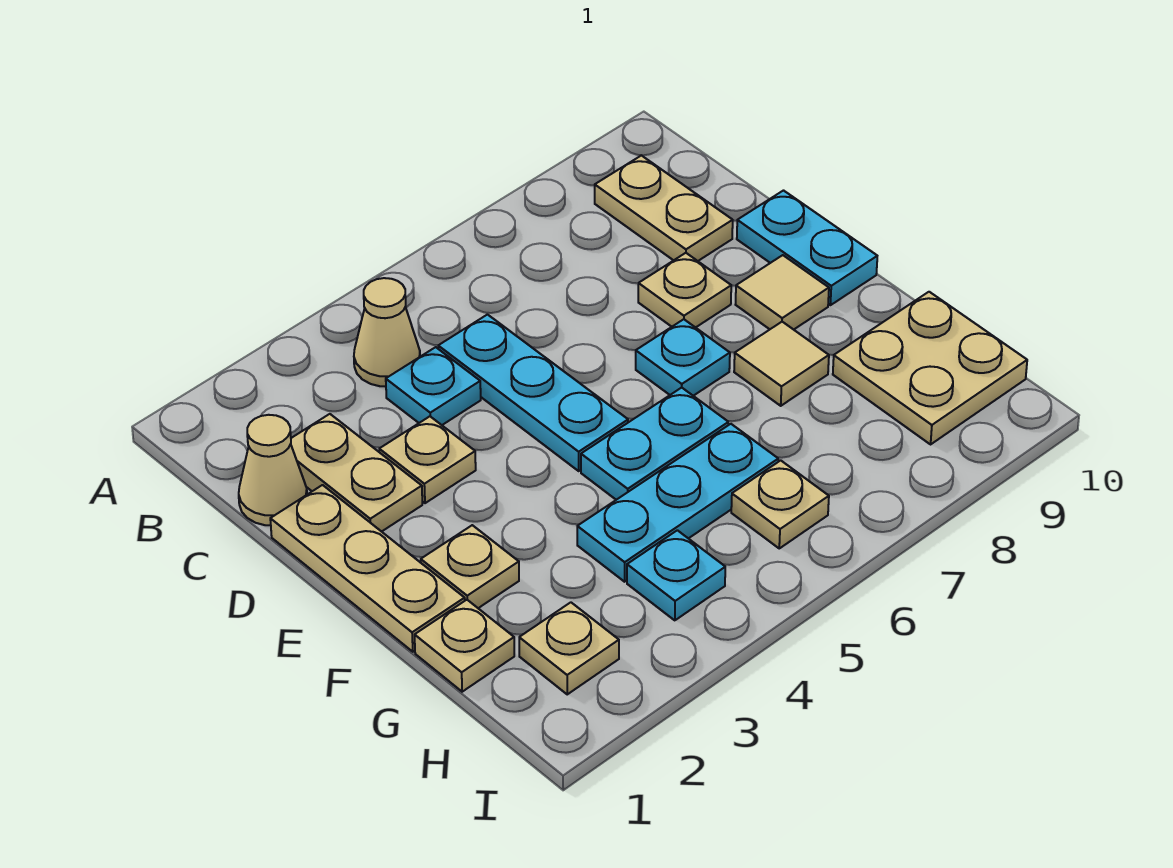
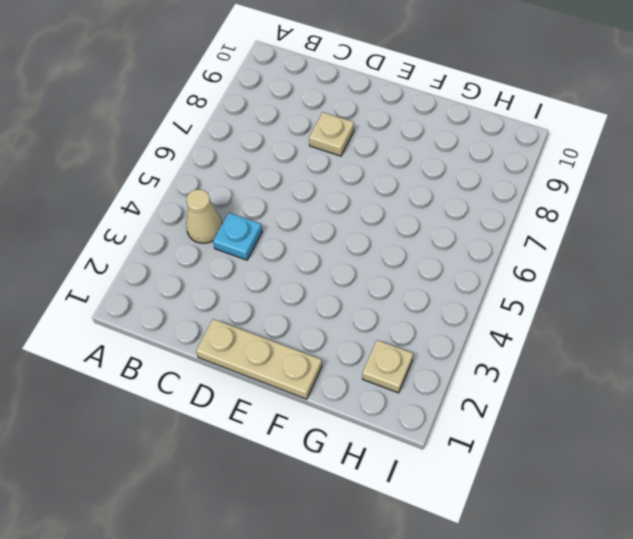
none -> tan 1x2 plate [595,155,733,261]
none -> tan 1x1 cone [239,415,307,525]
none -> tan 1x2 plate [291,414,422,532]

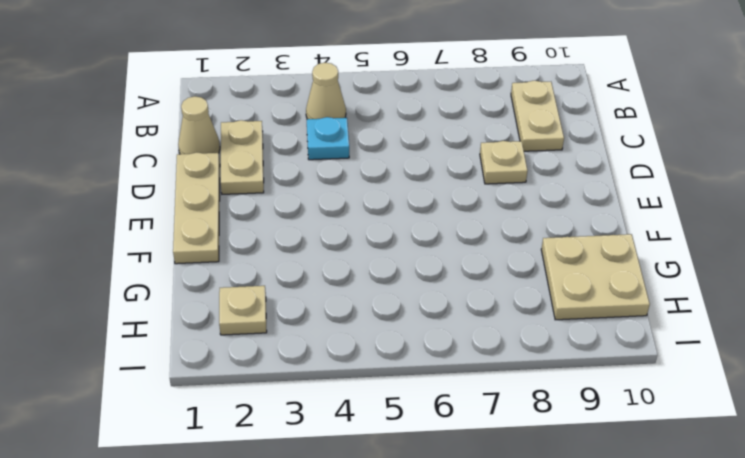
none -> cyan 1x3 plate [438,315,628,471]
none -> tan 1x1 plate [379,416,476,503]
none -> cyan 1x2 plate [737,191,877,305]

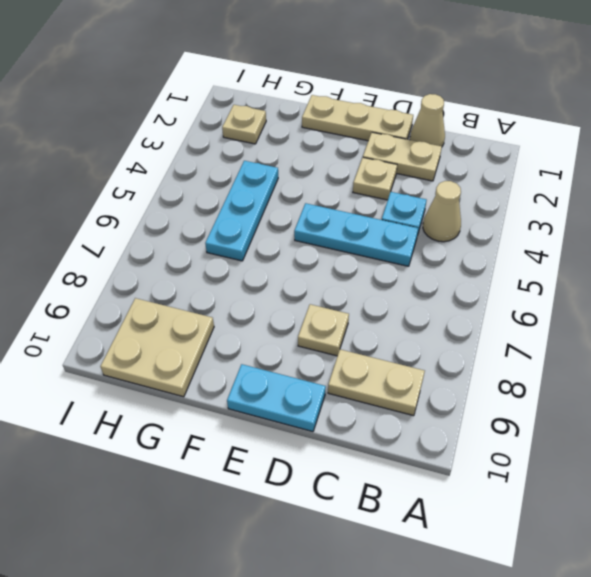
none -> cyan 1x1 plate [636,319,730,396]
none -> tan 1x1 tile [735,255,829,330]
none -> tan 1x1 plate [421,525,519,608]

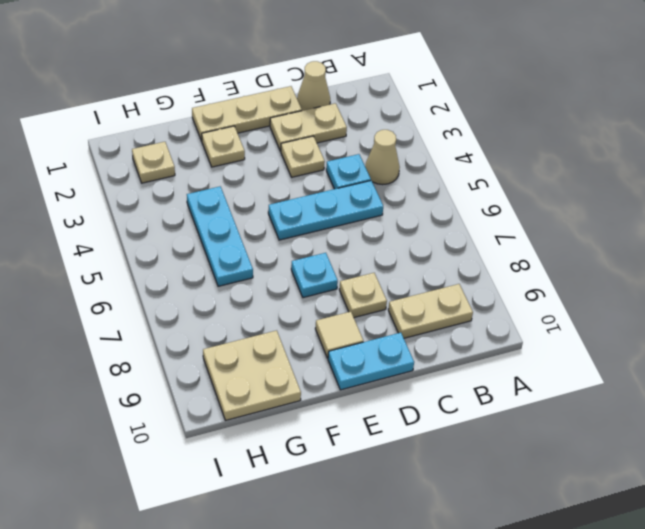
none -> cyan 1x2 plate [581,388,728,500]
none -> tan 1x1 tile [734,322,829,406]
none -> tan 1x1 plate [415,600,514,692]

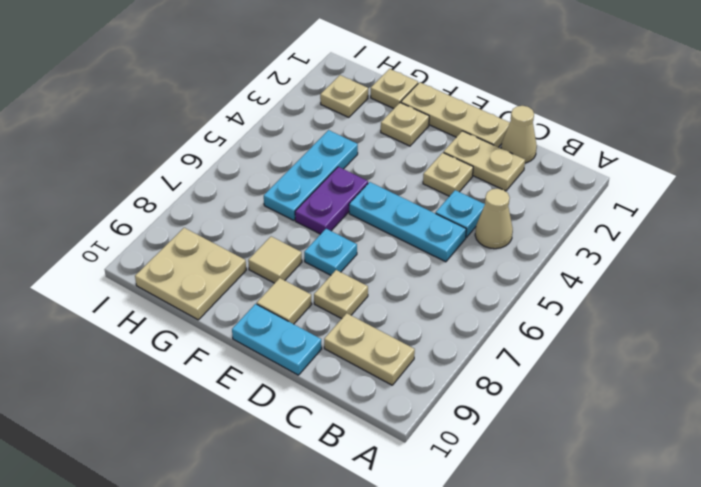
purple 1x2 plate [295,167,368,234] -> cyan 1x2 plate [581,388,728,500]
none -> cyan 1x1 plate [627,530,725,620]
none -> tan 1x1 plate [731,460,829,548]

